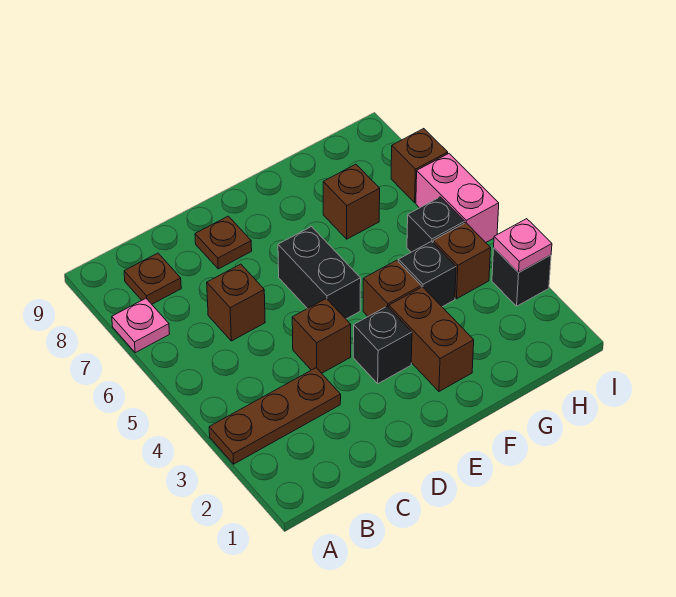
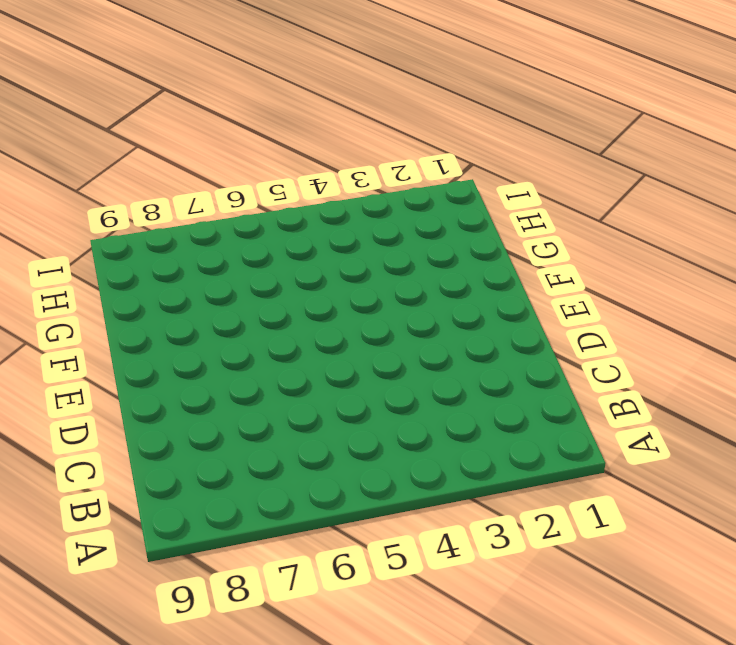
none -> brown 1x3 plate [209,368,341,464]
none -> pink 1x1 plate [112,298,170,353]
none -> brown 1x1 plate [124,253,181,304]

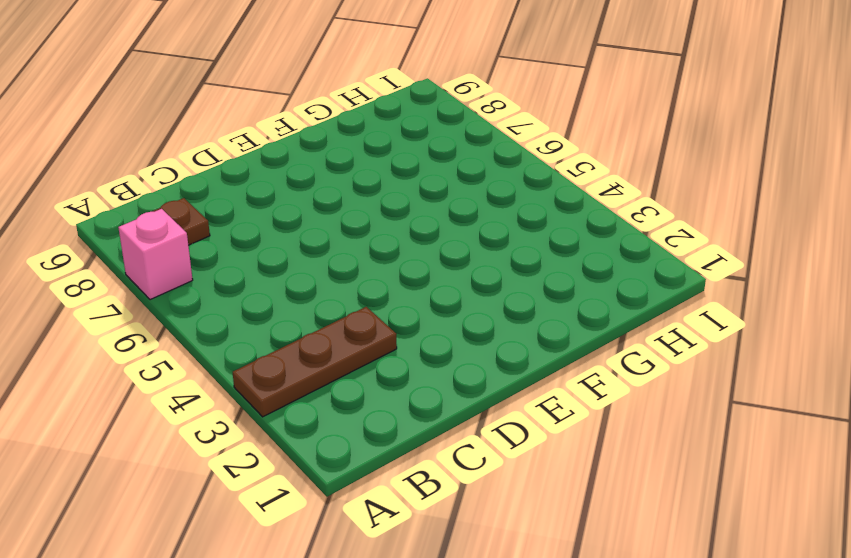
pink 1x1 brick [118,209,193,300] -> pink 1x1 plate [112,298,170,353]
none -> brown 1x1 brick [207,264,265,341]
none -> brown 1x1 brick [292,299,351,373]
none -> brown 1x1 plate [195,216,252,269]

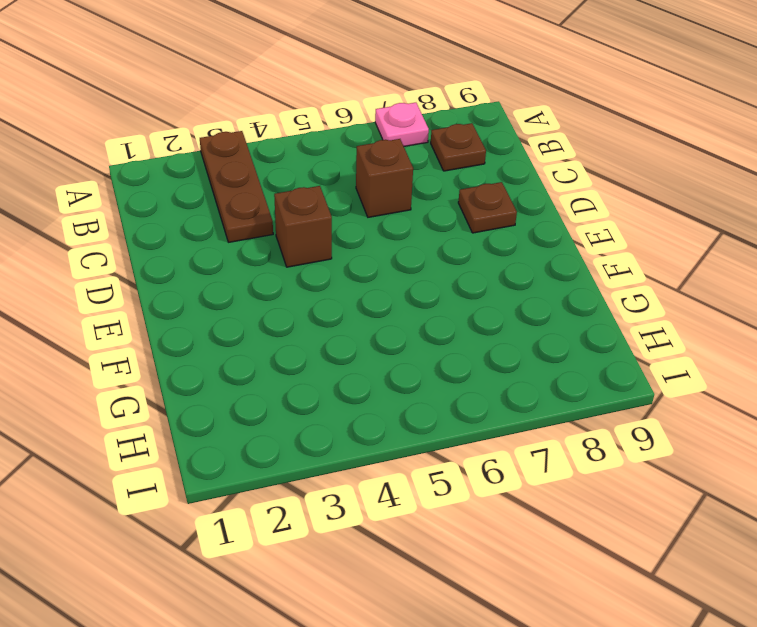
none -> black 1x1 brick [353,306,412,384]
none -> black 1x2 brick [278,227,361,319]
none -> brown 1x2 brick [389,287,474,391]

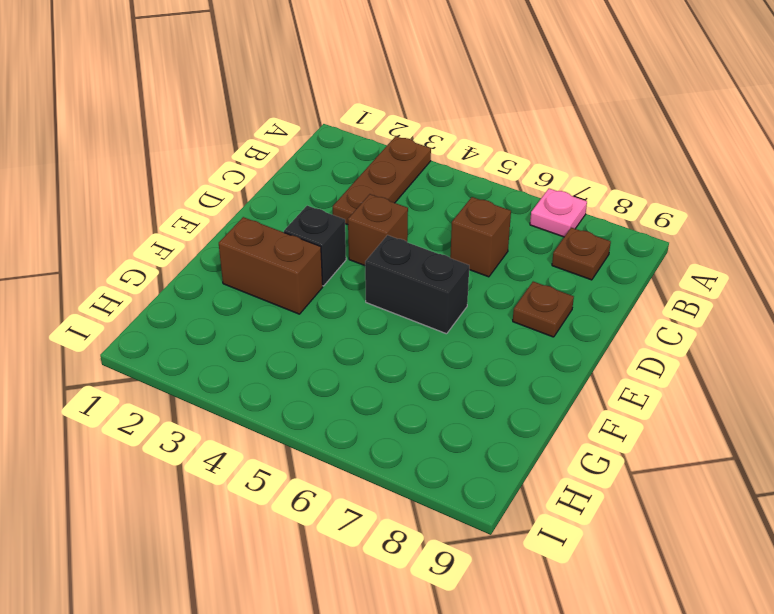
none -> brown 1x1 brick [363,260,421,316]
none -> black 1x1 brick [398,241,456,307]
none -> brown 1x1 brick [323,164,380,239]

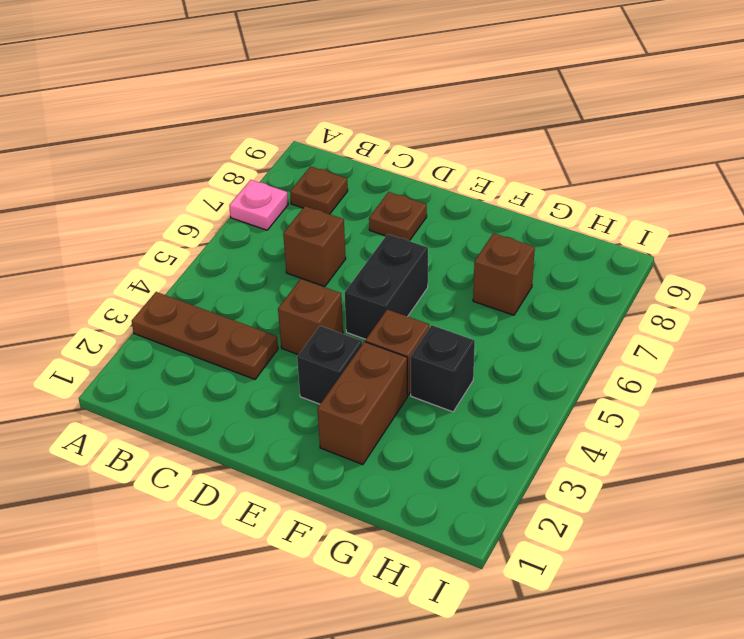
none -> brown 1x1 brick [433,223,491,299]
none -> black 1x1 brick [407,197,465,252]
none -> black 1x1 brick [492,248,551,306]

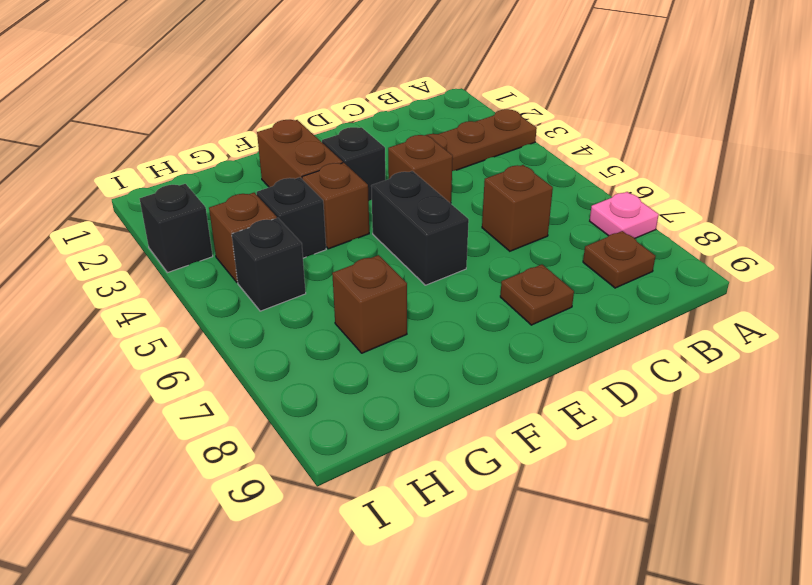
none -> pink 1x2 brick [416,154,499,242]
none -> brown 1x1 brick [391,129,448,203]
none -> pink 1x1 plate [494,219,552,273]

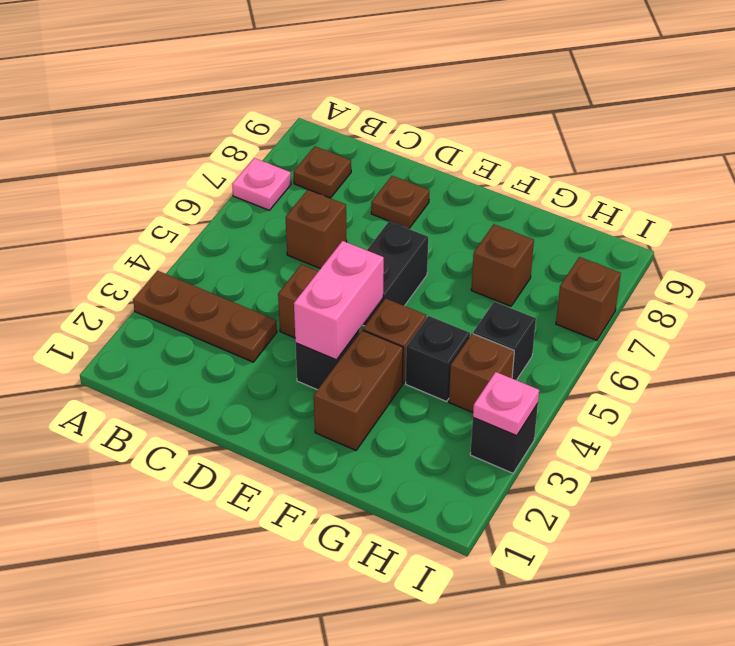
pink 1x2 brick [294,241,384,360] -> pink 1x2 brick moved to [416,154,499,242]

